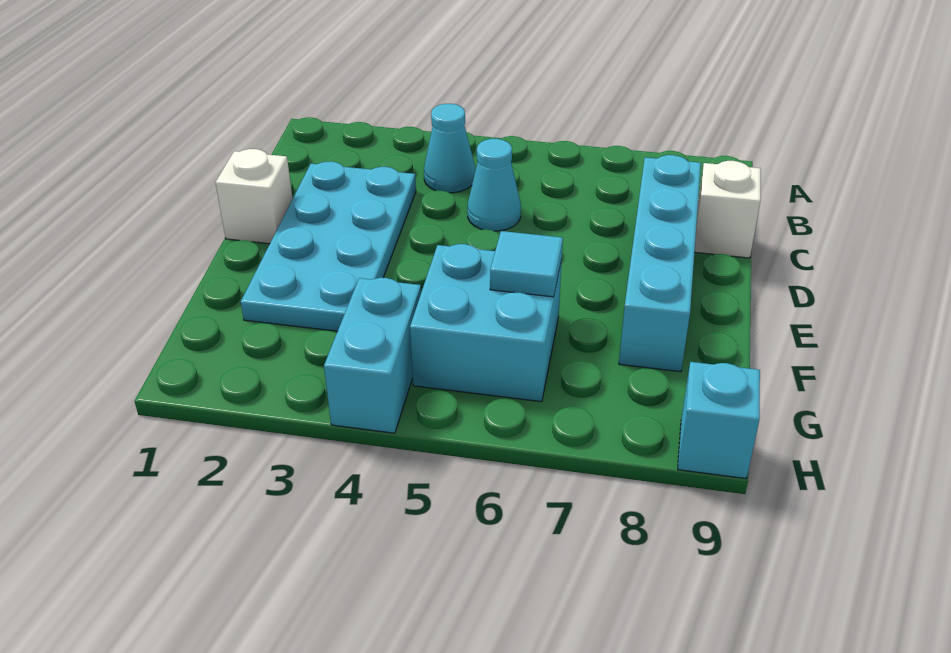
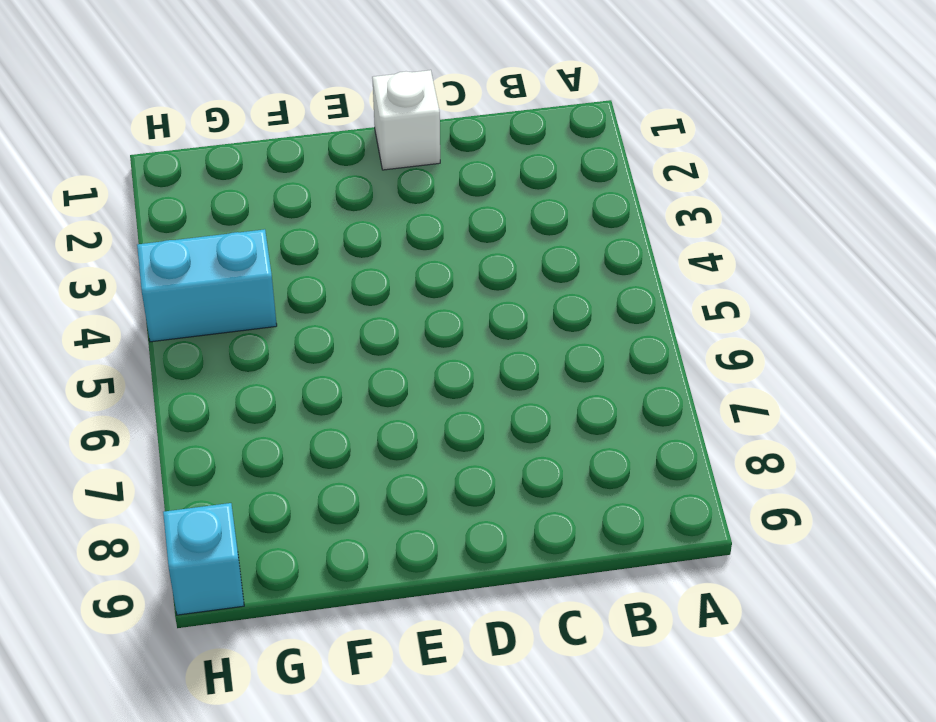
none -> cyan 1x1 cone [424,104,475,193]
none -> cyan 2x4 plate [241,161,416,331]

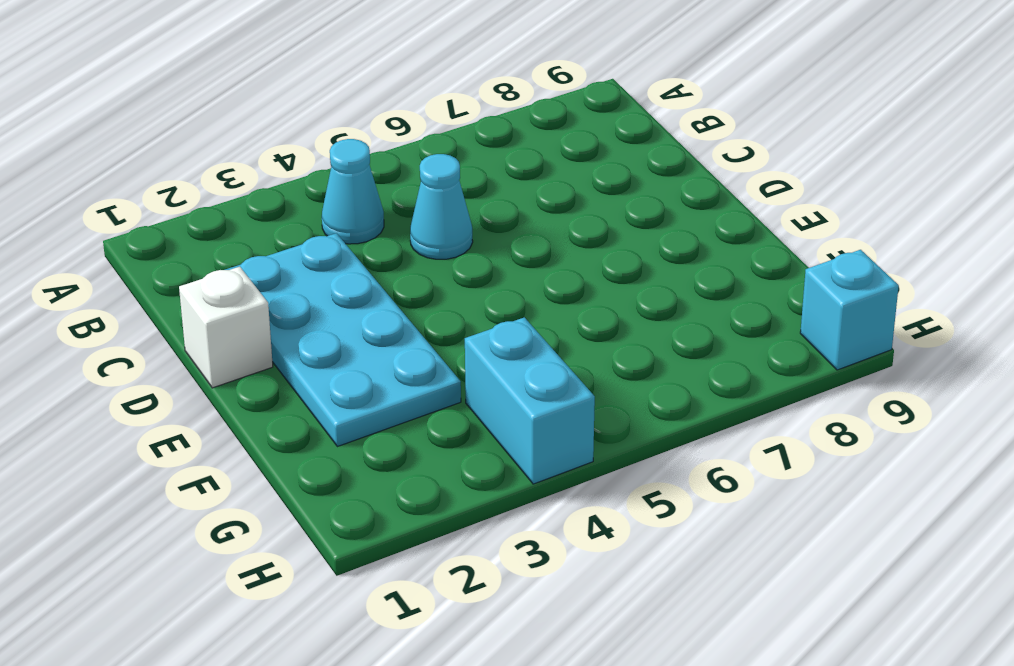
none -> cyan 1x4 brick [619,155,701,372]
none -> white 1x1 brick [695,161,761,258]

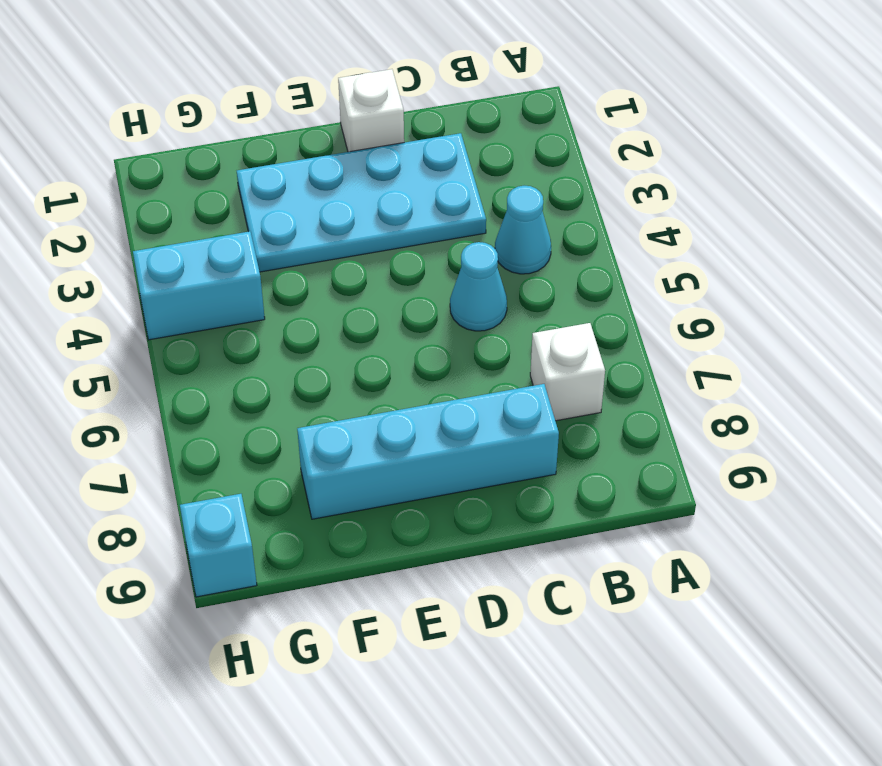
white 1x1 brick [530,323,605,421] -> white 1x1 brick moved to [695,161,761,258]
none -> cyan 2x2 brick [410,244,562,402]
none -> cyan 1x1 tile [490,231,563,297]

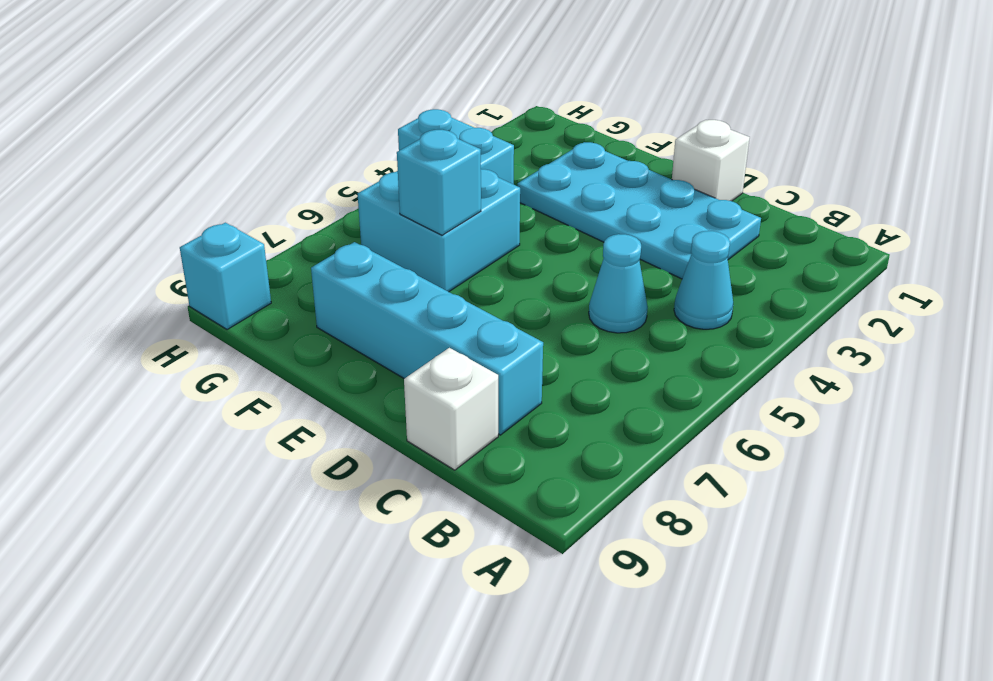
cyan 1x1 brick [397,130,481,235] -> cyan 1x1 tile [490,231,563,297]

